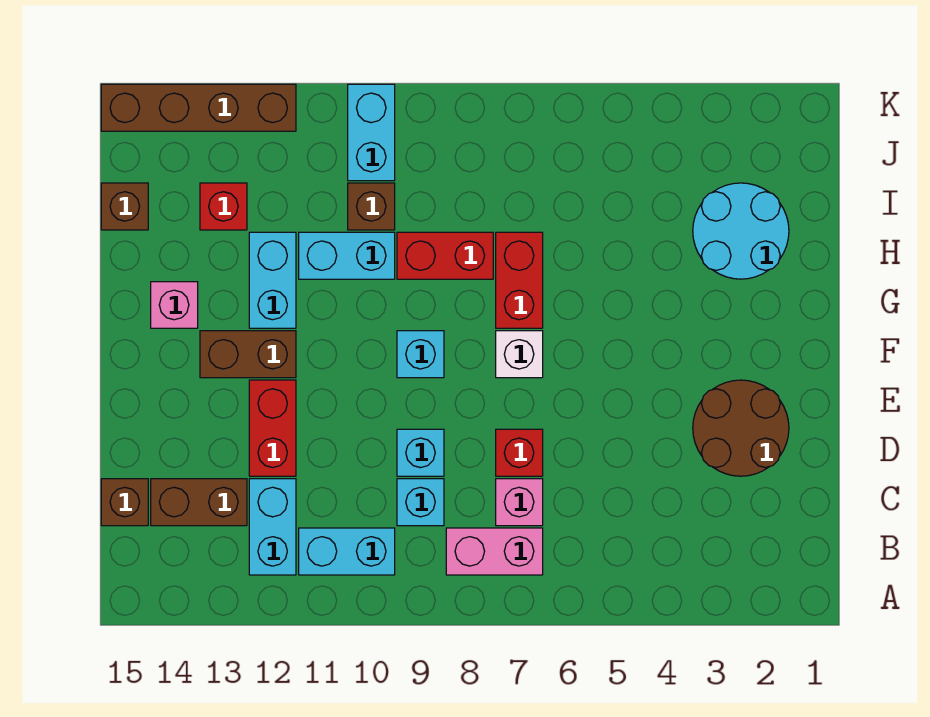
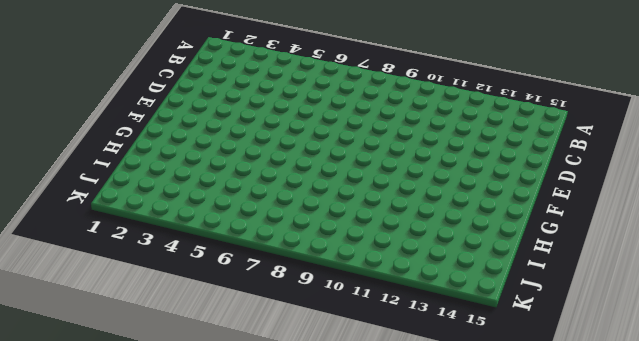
none -> pink 1x2 brick [446,528,543,575]
none -> cyan 1x2 brick [299,528,395,575]
none -> cyan 1x2 brick [249,479,296,575]

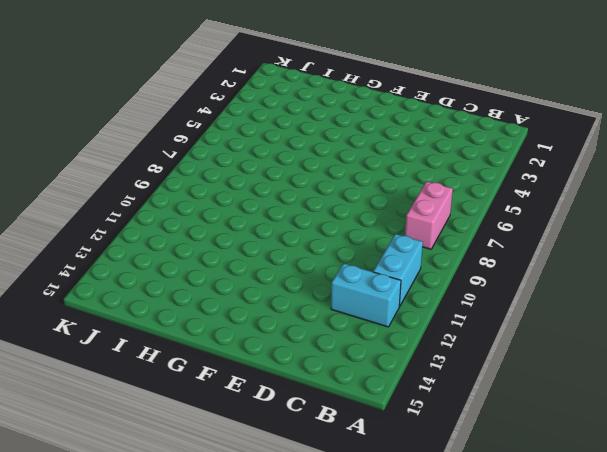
none -> pink 1x1 brick [496,479,543,526]
none -> cyan 1x1 brick [397,479,444,526]
none -> brown 1x2 brick [151,479,247,526]

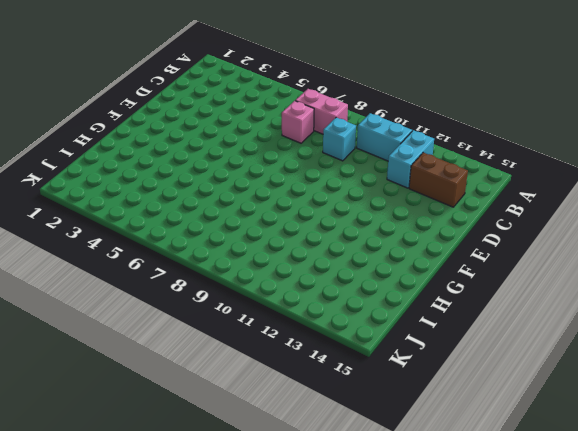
none -> brown 1x1 brick [101,479,148,526]
none -> brown 2x2 round brick [693,380,789,476]
none -> red 1x1 brick [496,429,543,476]

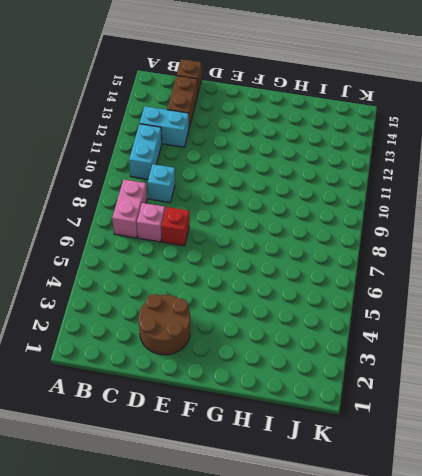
none -> cyan 1x1 brick [397,429,444,476]
none -> red 1x2 brick [249,380,296,476]
none -> white 1x1 brick [496,331,543,378]

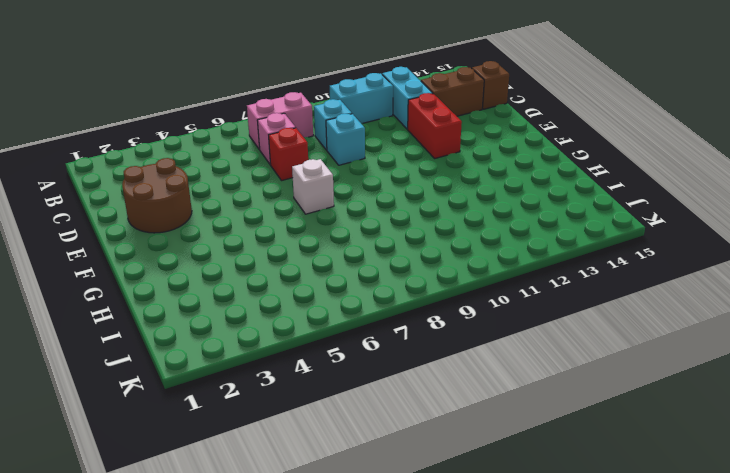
none -> cyan 1x1 brick [397,331,444,378]
none -> brown 1x2 brick [200,331,296,378]
none -> red 1x2 brick [496,232,543,328]

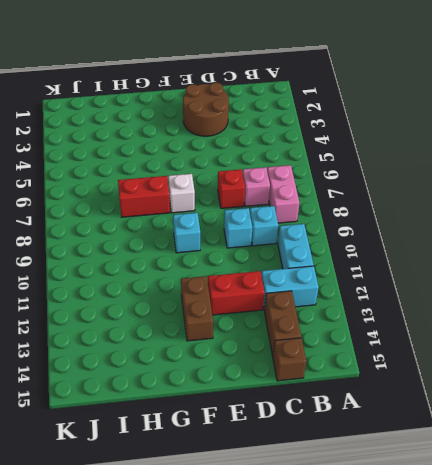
none -> cyan 1x2 brick [249,232,296,328]
none -> pink 1x1 brick [151,282,198,328]
none -> cyan 2x2 round brick [693,183,789,279]

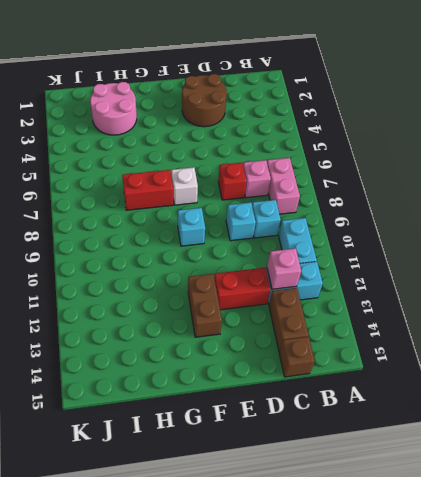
pink 1x1 brick [267,248,301,289] -> pink 1x1 brick moved to [151,282,198,328]
pink 2x2 round brick [90,82,137,135] -> cyan 2x2 round brick [693,183,789,279]
none -> cyan 1x2 brick [249,232,296,328]
none -> red 1x2 brick [397,232,493,279]
none -> cyan 1x2 brick [299,232,395,279]

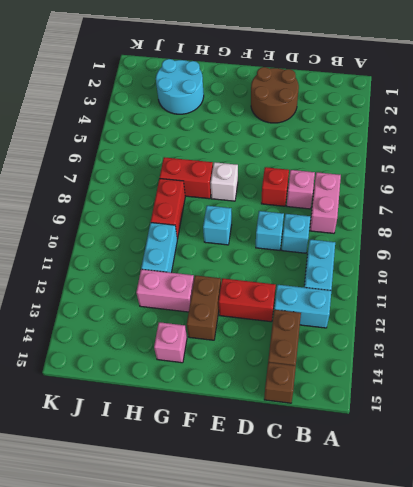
pink 1x2 brick [136,269,194,312] -> cyan 1x2 brick [249,232,296,328]
none -> brown 1x1 brick [348,183,395,230]
none -> red 1x1 brick [200,183,247,230]
none -> brown 1x1 brick [101,183,148,230]

